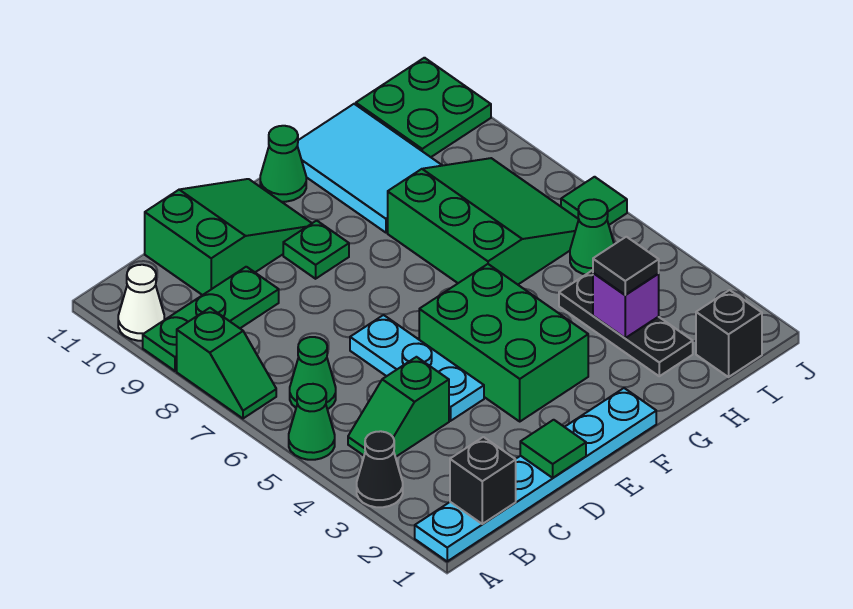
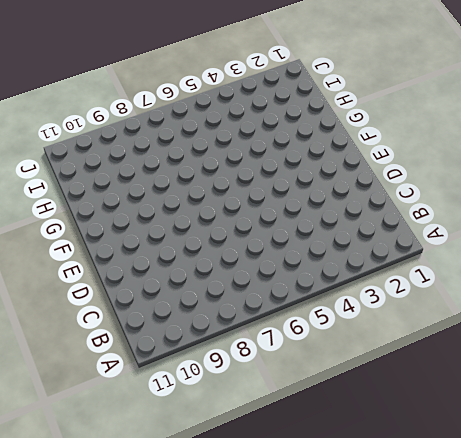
none -> cyan 1x6 plate [415,388,656,561]
none -> black 1x1 cone [357,431,403,507]
none -> green 1x1 cone [289,384,335,460]

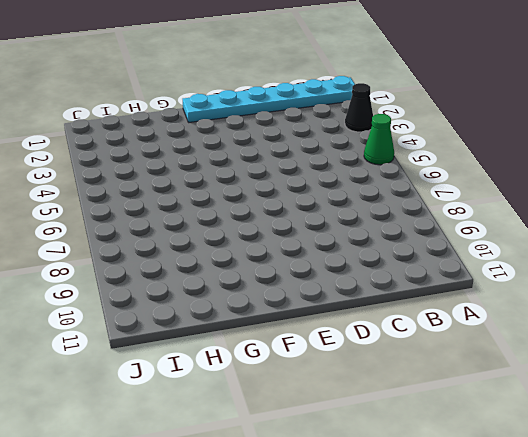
none -> green 1x2 slope [177,308,276,418]
none -> green 1x3 plate [143,267,279,371]
none -> white 1x1 cone [118,265,164,341]

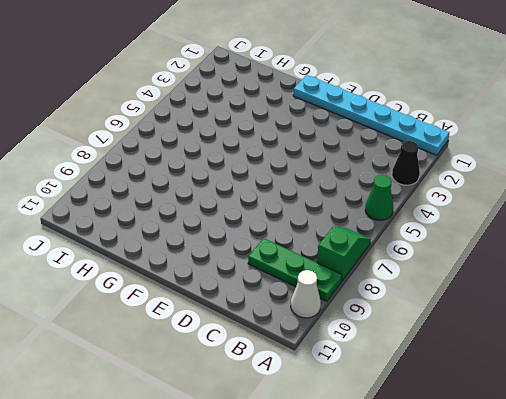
none -> green 1x2 slope [348,357,449,457]
none -> green 1x1 cone [290,337,336,409]
none -> green 2x3 slope [145,179,312,295]

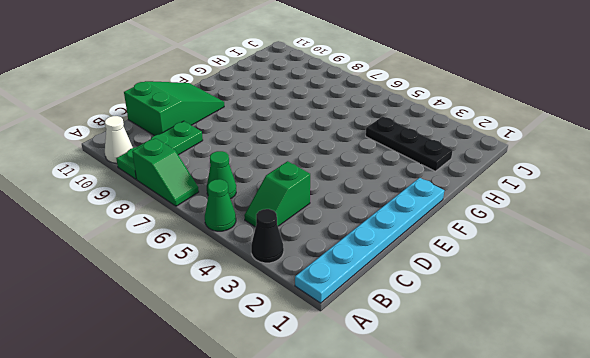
none -> cyan 1x3 plate [350,315,484,421]
none -> green 2x3 brick [419,264,588,421]
none -> green 1x1 plate [283,221,349,279]

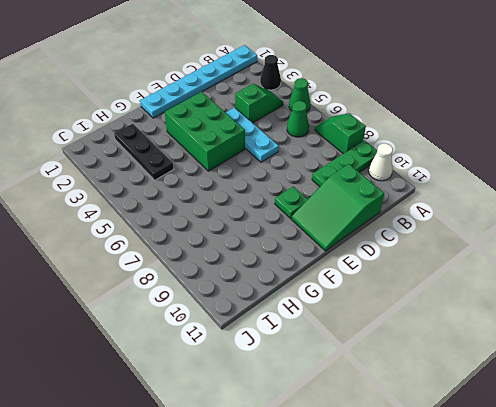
none -> green 1x1 cone [260,126,306,202]
none -> green 3x3 slope [388,158,579,284]
none -> cyan 2x3 tile [297,104,442,233]

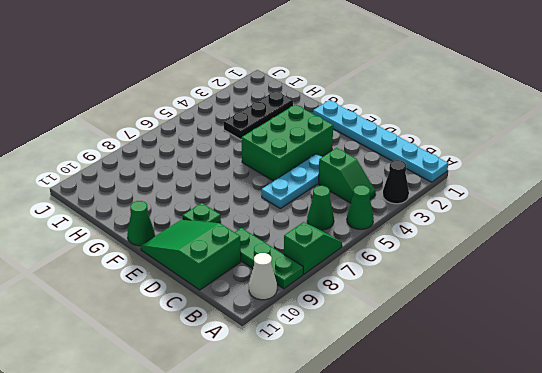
none -> green 3x3 slope [388,158,579,284]
none -> cyan 2x3 tile [297,104,442,233]
none -> black 1x1 brick [696,290,762,377]

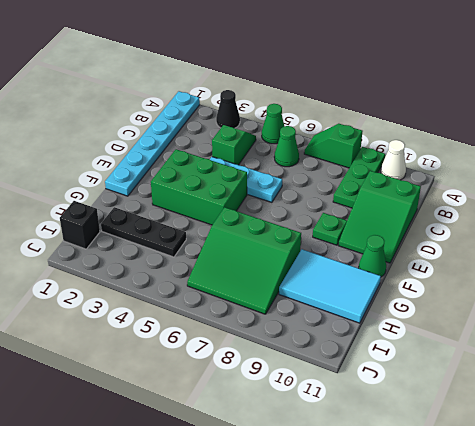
none -> green 1x1 cone [570,199,614,275]
none -> green 2x2 plate [356,58,491,157]
none -> green 1x1 tile [561,177,627,225]

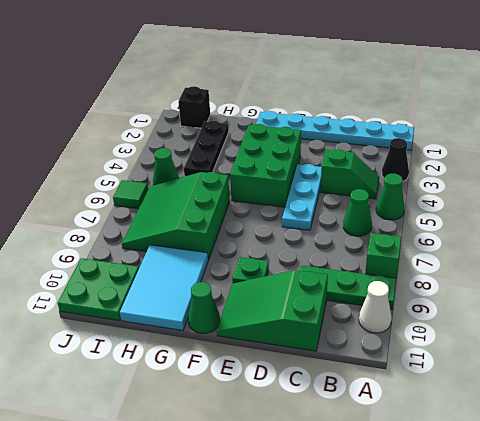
none -> black 1x1 brick [450,437,516,524]
none -> green 1x1 tile [520,420,586,478]
none -> purple 1x1 brick [593,273,659,338]

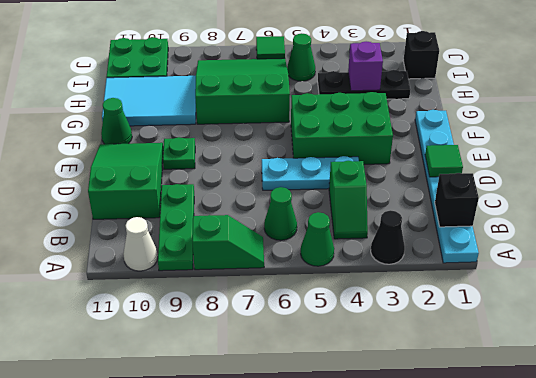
none -> black 1x1 tile [593,237,659,295]

